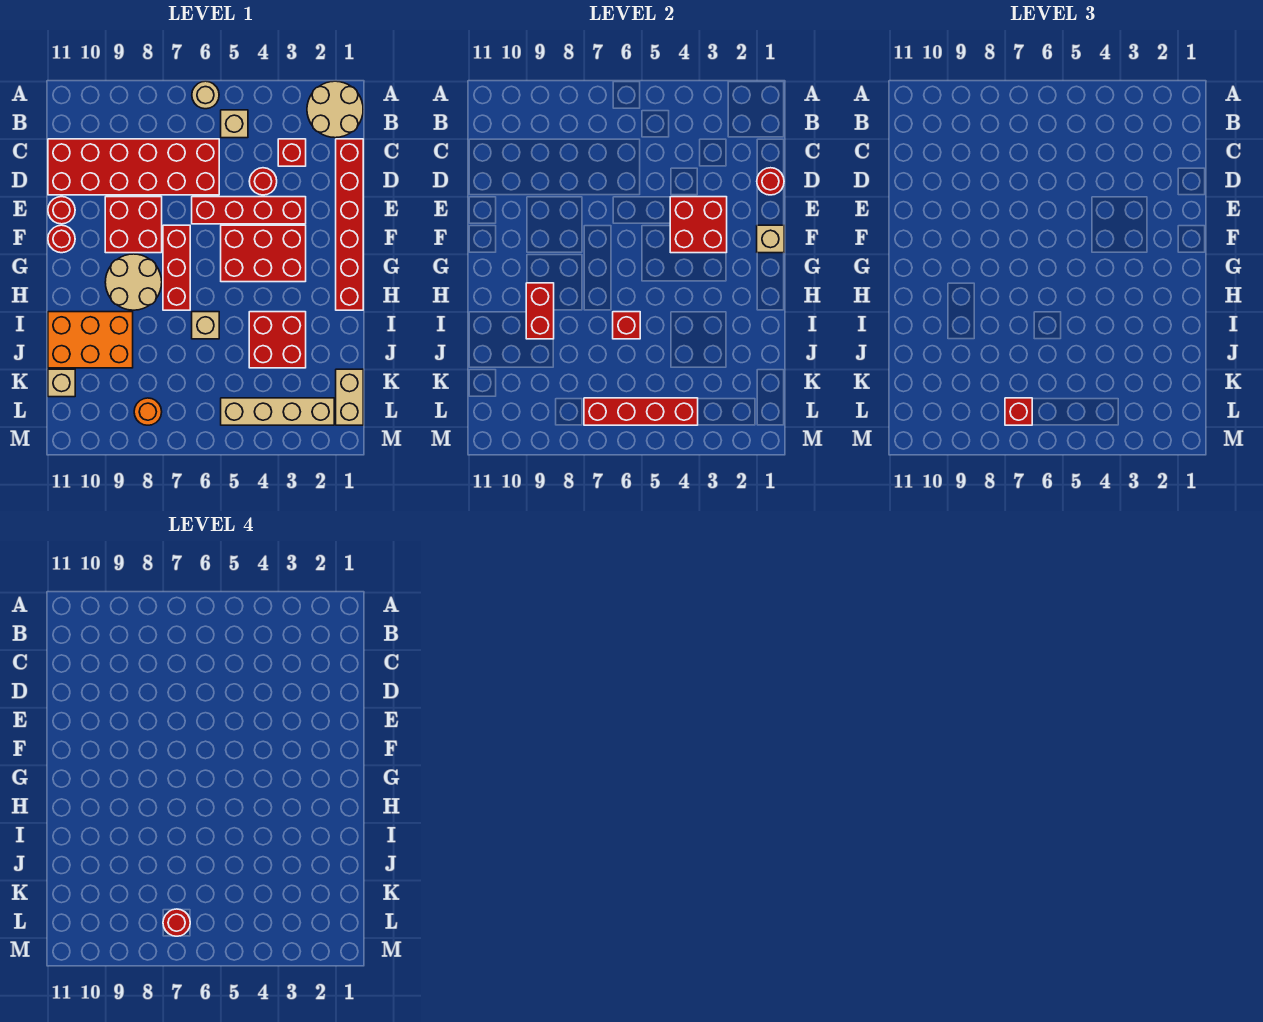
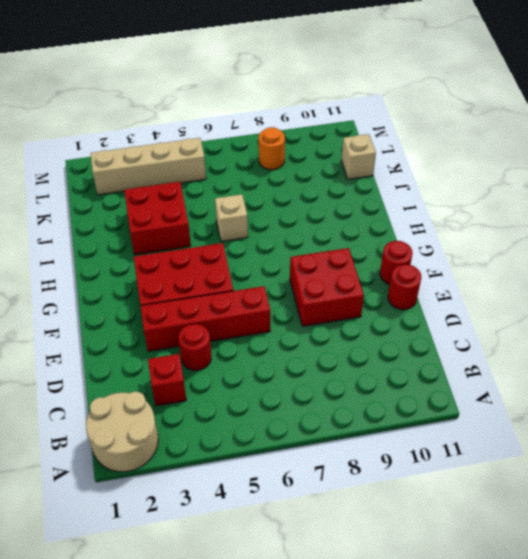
none -> tan 1x1 round brick [192,81,219,109]
none -> tan 1x1 brick [221,110,248,138]
none -> red 1x6 brick [336,139,363,310]

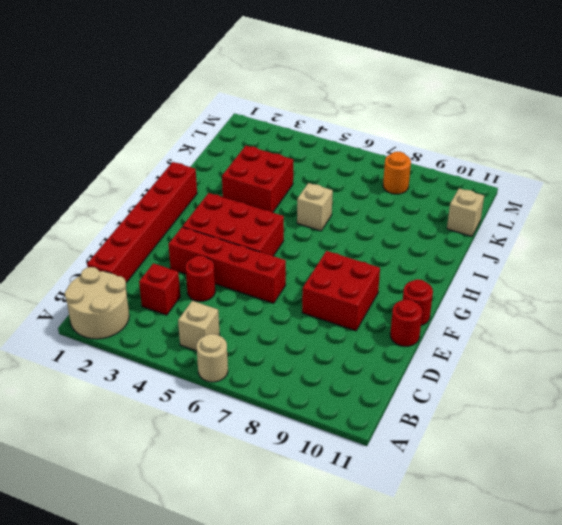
none -> red 2x6 brick [48,139,219,195]
none -> red 1x3 brick [163,225,190,310]
none -> tan 2x2 round brick [105,254,162,310]

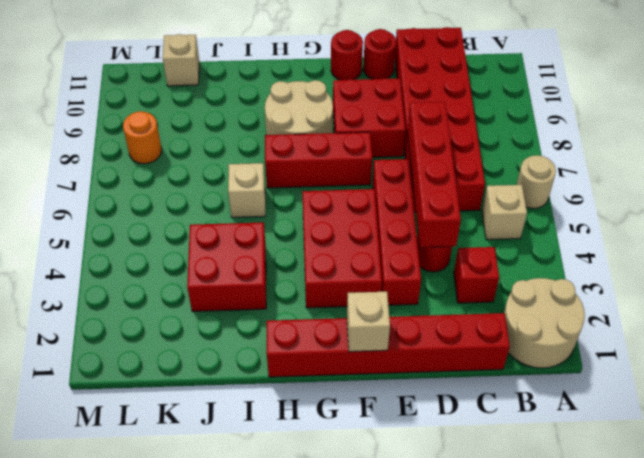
red 1x4 brick [407,102,461,247] -> red 1x4 brick moved to [584,398,698,425]
none -> orange 2x3 brick [48,312,133,368]
none -> tan 1x2 brick [336,369,363,425]
none -> tan 1x4 brick [221,398,334,425]

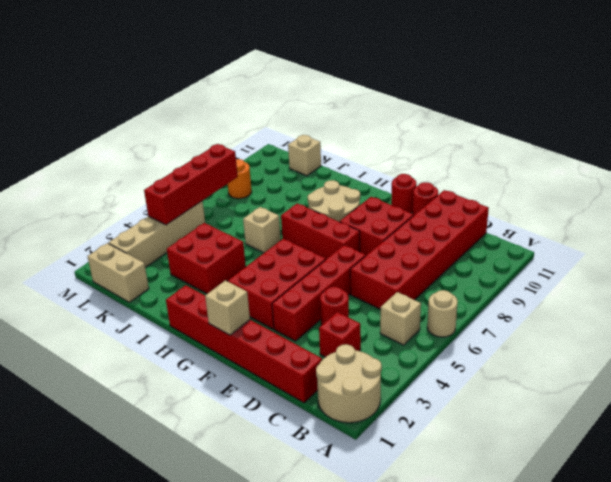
none -> orange 2x3 brick [48,312,133,368]
none -> red 1x1 round brick [757,168,784,195]
none -> red 2x2 brick [670,197,727,253]

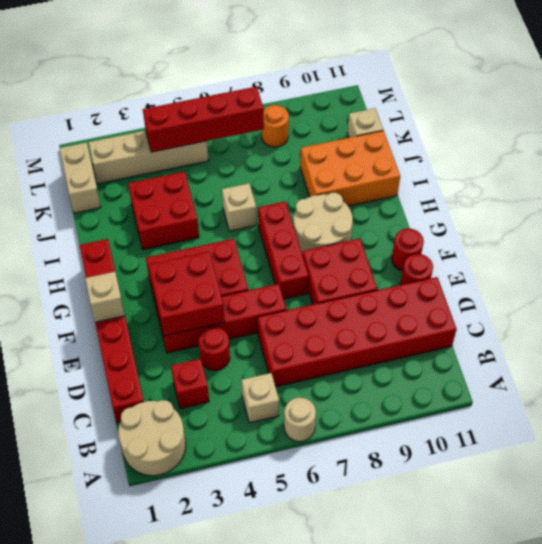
none -> red 1x1 round brick [757,168,784,195]
none -> red 1x2 brick [526,283,554,339]
none -> red 1x1 brick [613,312,640,339]

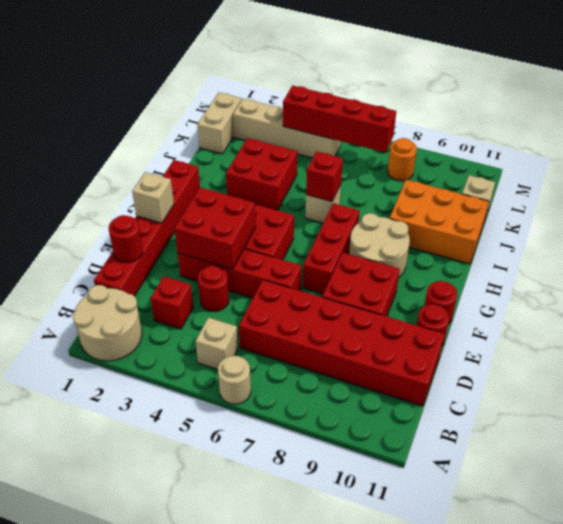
none -> red 1x2 brick [526,283,554,339]
none -> red 1x1 brick [1005,398,1032,425]
none -> red 1x1 round brick [163,909,190,936]

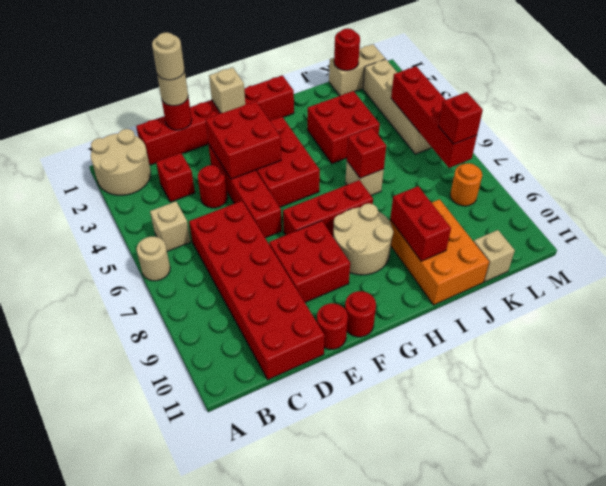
tan 1x1 round brick [157,70,188,106] -> none
tan 1x1 round brick [152,32,185,80] -> none
red 1x2 brick [390,186,451,261] -> red 1x2 brick turned to [526,283,554,339]
red 1x1 round brick [334,28,360,71] -> red 1x1 round brick moved to [163,909,190,936]

